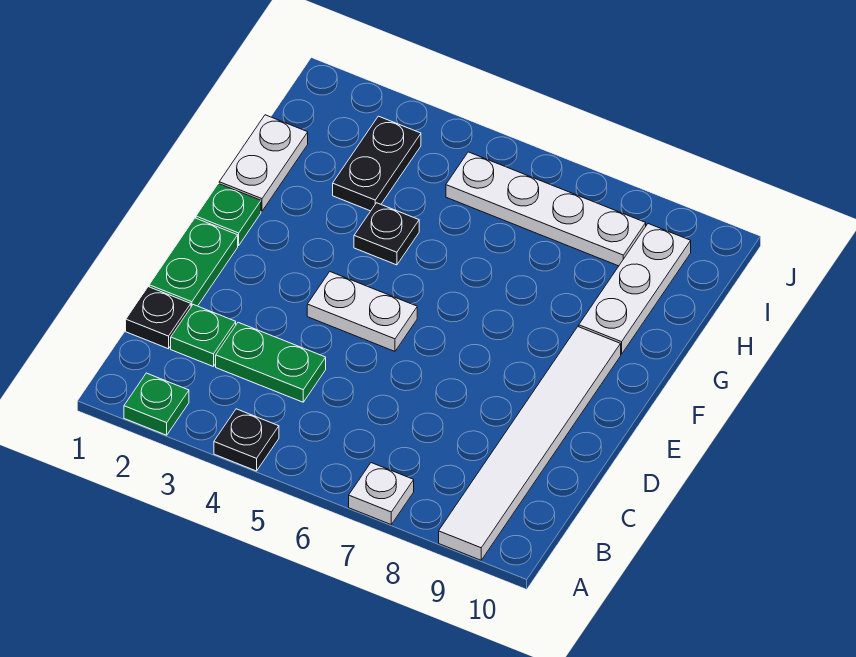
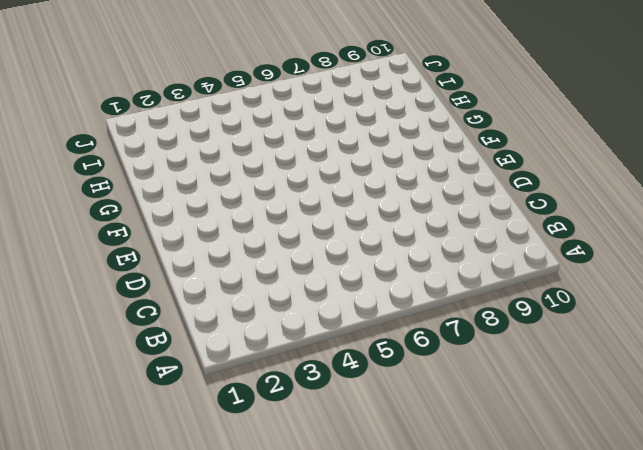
none -> green 1x1 plate [124,373,189,435]
none -> black 1x1 plate [214,409,279,471]
none -> white 1x1 plate [349,463,414,524]

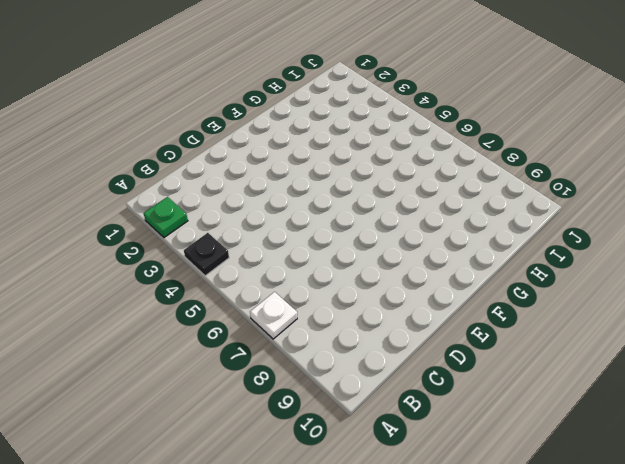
none -> white 1x6 tile [439,327,621,560]
none -> black 1x1 plate [126,287,191,349]
none -> green 1x1 plate [171,305,236,367]

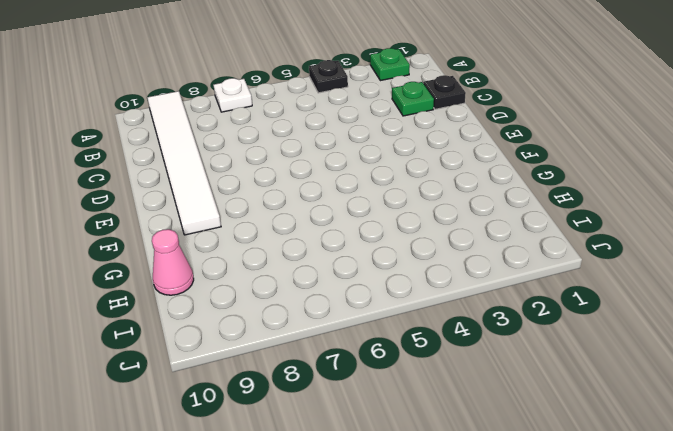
pink 1x1 cone [152,229,194,295] -> none
none -> green 1x2 plate [216,322,326,402]
none -> green 1x2 plate [149,218,238,307]
none -> white 1x2 plate [307,272,417,351]

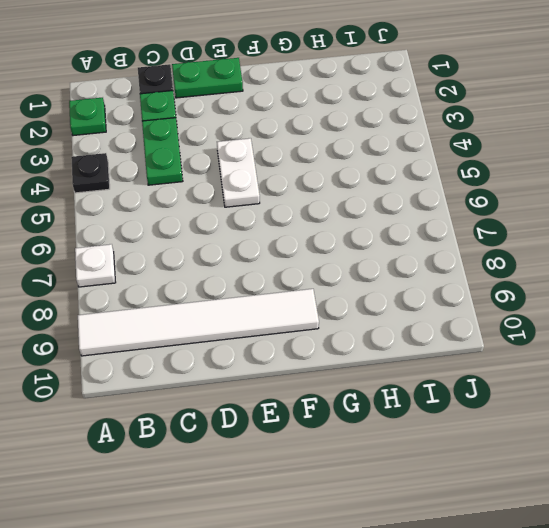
none -> green 1x1 plate [196,184,261,246]
none -> white 1x2 plate [219,115,308,211]
none -> black 1x1 plate [354,203,419,265]

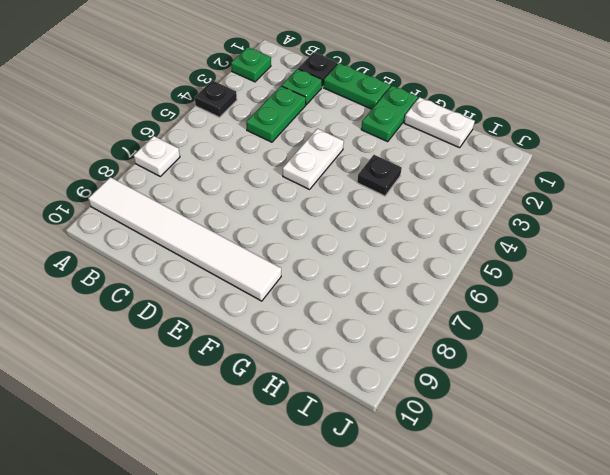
green 1x2 plate [361,86,418,142] -> green 1x1 plate [196,184,261,246]
none -> white 1x3 plate [579,224,691,354]
none -> black 1x2 plate [333,116,421,211]
none -> white 1x4 plate [446,152,646,266]

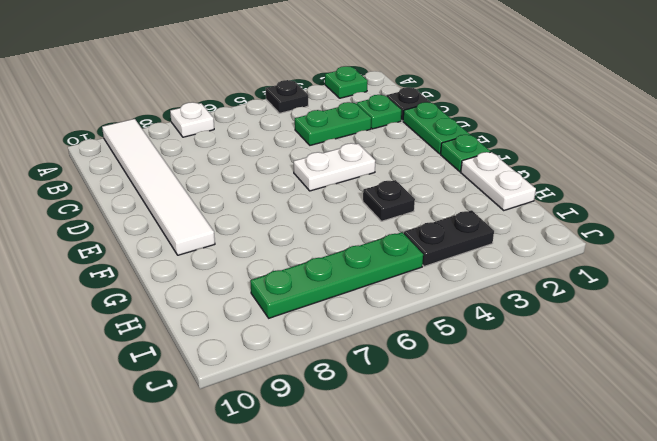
black 1x2 plate [404,210,494,266] -> black 1x2 plate turned to [333,116,421,211]
green 1x4 plate [250,232,423,318] -> white 1x4 plate [446,152,646,266]
none -> white 1x3 plate [579,224,691,354]

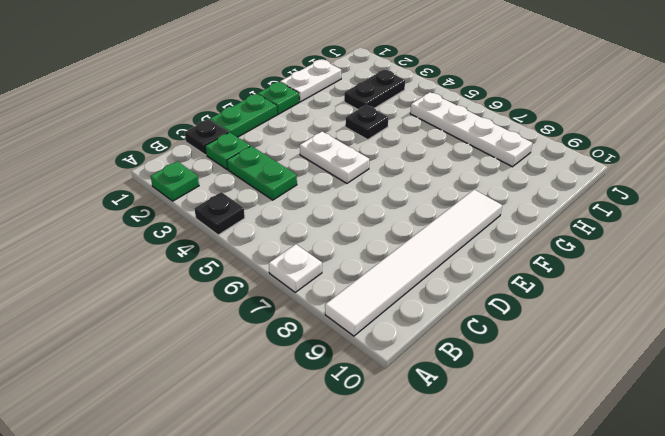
none -> white 1x3 plate [579,224,691,354]

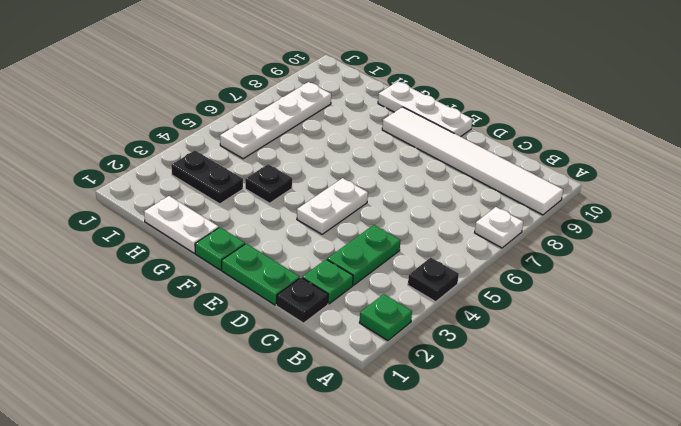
white 1x3 plate [378,81,473,137] -> white 1x3 plate moved to [579,224,691,354]

